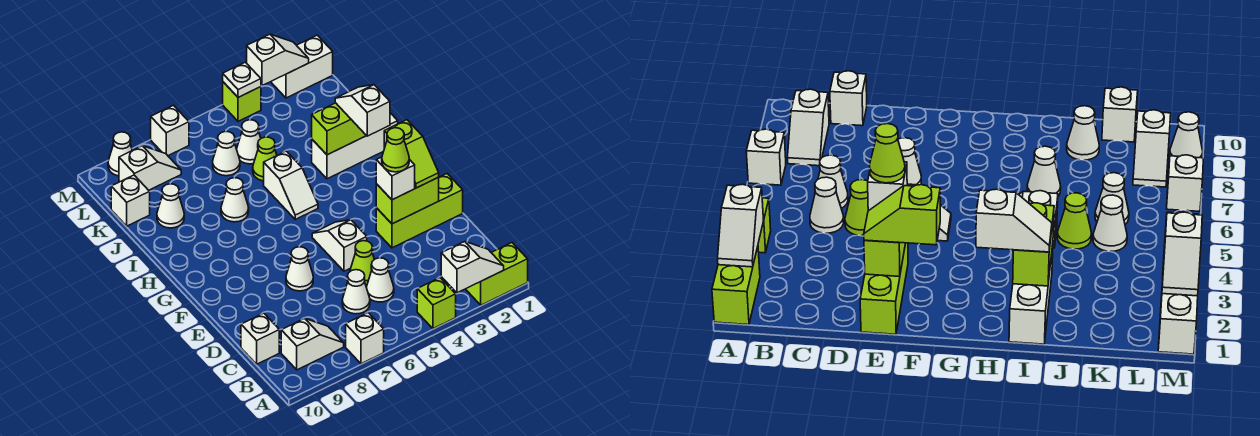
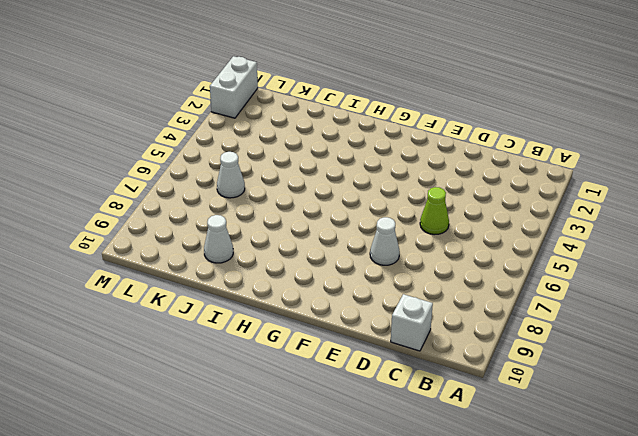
none -> lime 1x2 brick [466,243,528,305]
none -> lime 1x1 brick [417,278,456,329]
none -> white 1x1 brick [346,313,384,364]
none -> white 1x2 slope [281,319,344,370]

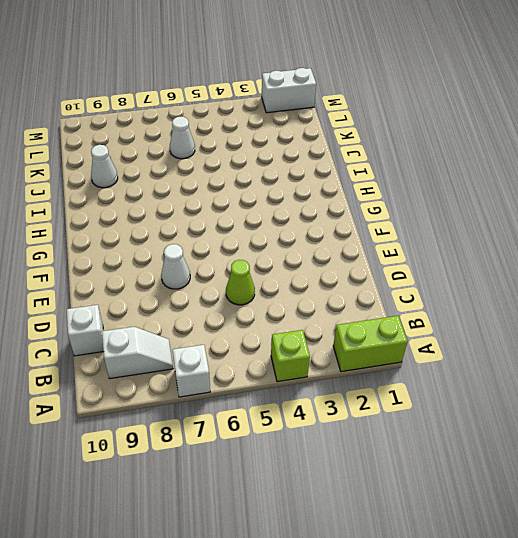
none -> white 1x1 cone [366,258,394,302]
none -> white 1x1 cone [342,270,370,314]
none -> lime 1x3 brick [376,174,463,248]
none -> white 1x2 slope [312,220,367,271]

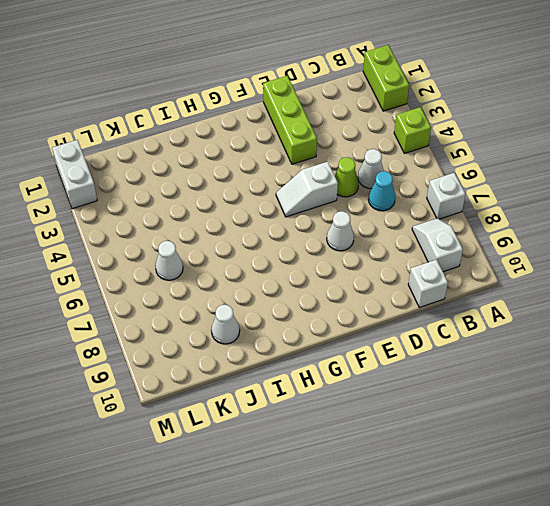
cyan 1x1 cone [369,171,395,211] -> white 1x1 cone [342,270,370,314]
none -> white 1x2 slope [264,151,318,219]
none -> white 1x3 brick [312,113,398,179]
none -> white 1x1 cone [221,178,249,222]
none -> lime 1x1 cone [253,137,277,181]

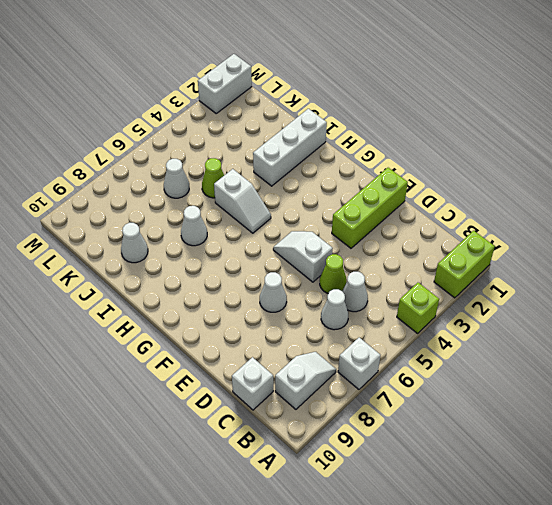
none -> white 1x1 cone [237,120,261,164]
none -> white 1x1 brick [111,175,150,226]
none -> white 1x2 slope [119,146,181,190]
none -> lime 1x1 brick [223,82,261,121]

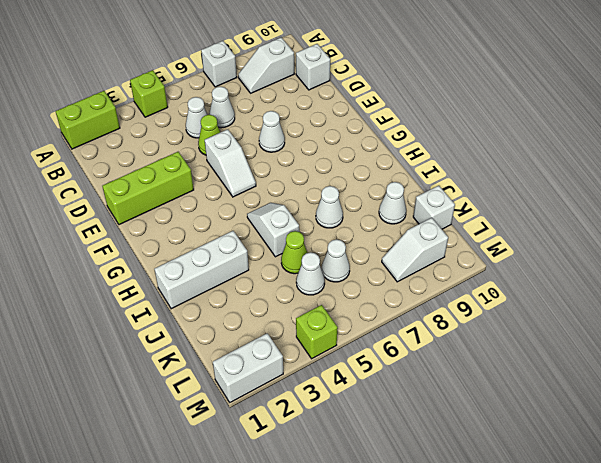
none -> white 1x1 brick [151,105,189,156]
none -> white 1x1 cone [108,132,132,176]
none -> white 1x2 slope [441,242,504,293]
none -> lime 1x2 brick [376,177,439,224]

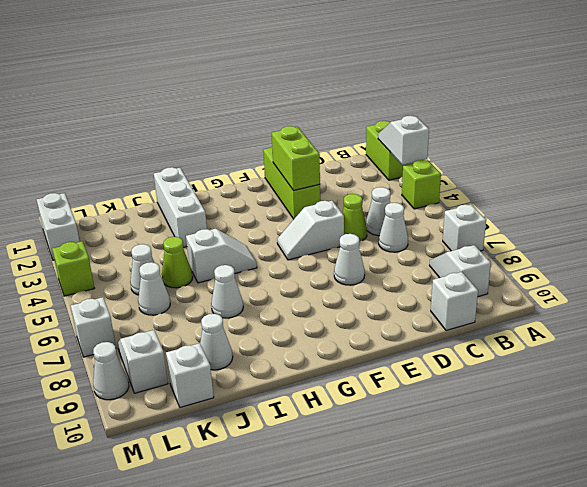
none -> lime 1x2 brick [312,103,366,155]
none -> white 1x2 slope [247,34,309,86]
none -> white 1x1 plate [223,62,261,97]
none -> lime 1x2 slope [384,120,439,188]

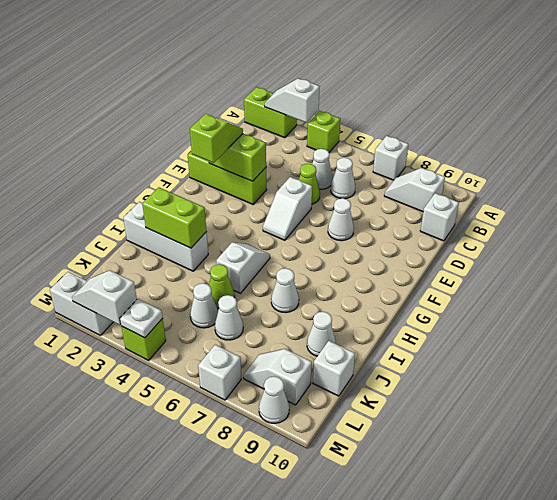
none -> white 1x1 brick [376,157,415,200]
none -> white 1x2 slope [335,85,390,136]
none -> lime 1x1 cone [382,128,409,172]

